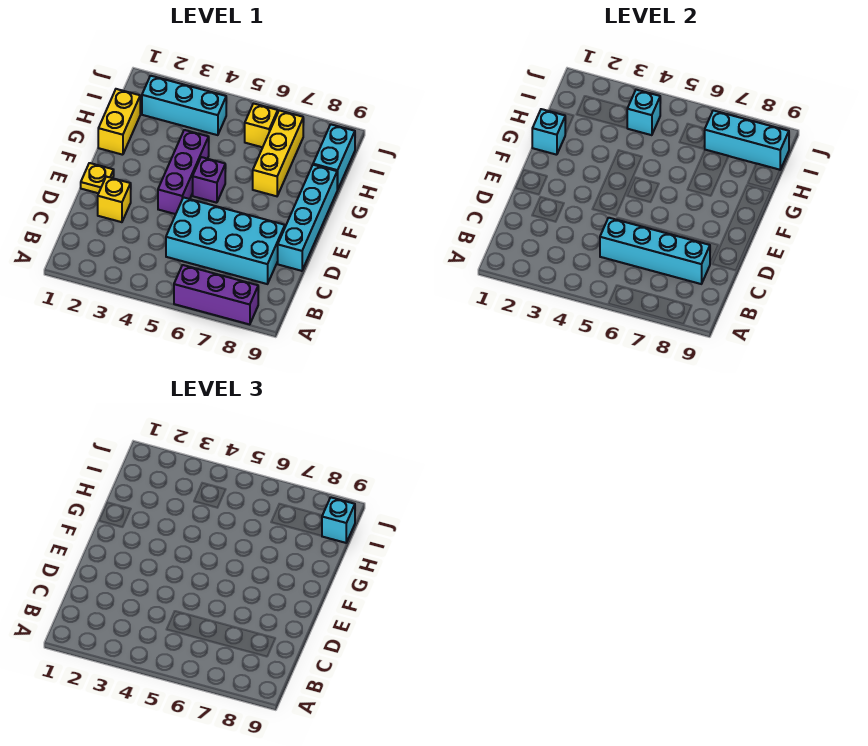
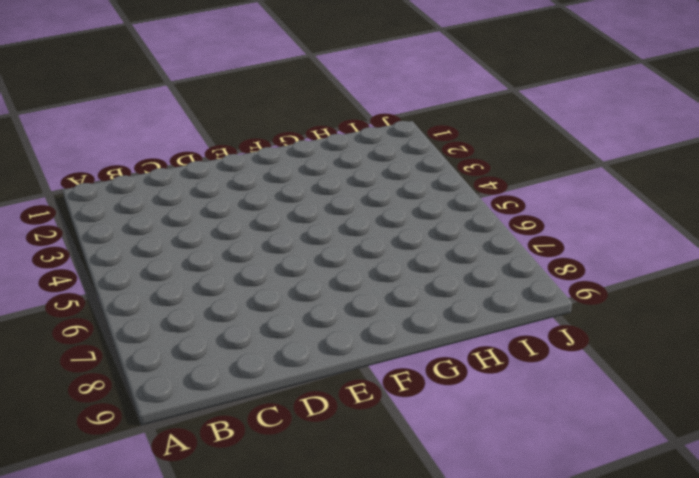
none -> purple 1x3 brick [174,265,258,325]
none -> cyan 2x4 brick [166,197,285,284]
none -> yellow 1x1 brick [98,177,131,222]

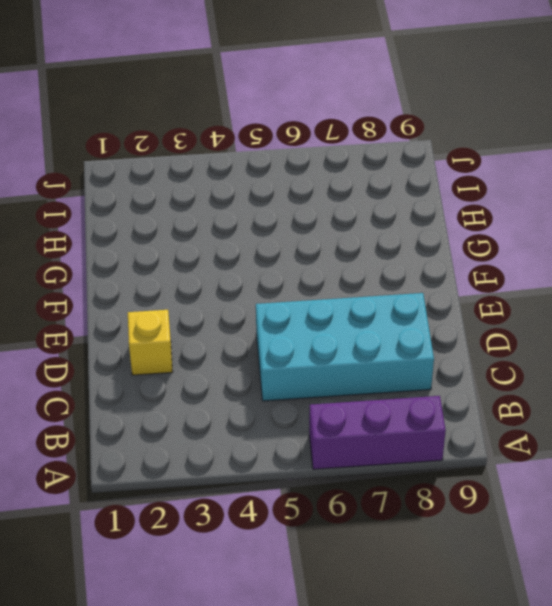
none -> cyan 1x4 brick [278,165,337,271]
none -> yellow 1x1 plate [81,163,114,193]
none -> purple 1x3 brick [158,130,209,214]

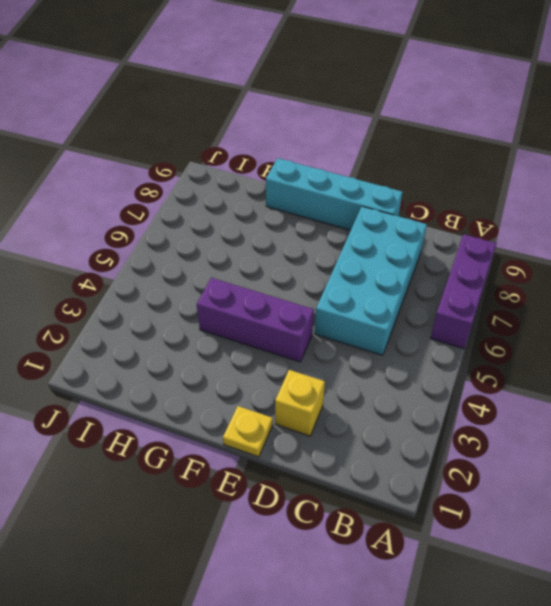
none -> purple 1x1 brick [193,157,225,203]
none -> yellow 1x2 brick [98,89,140,155]
none -> yellow 1x3 brick [253,110,303,196]

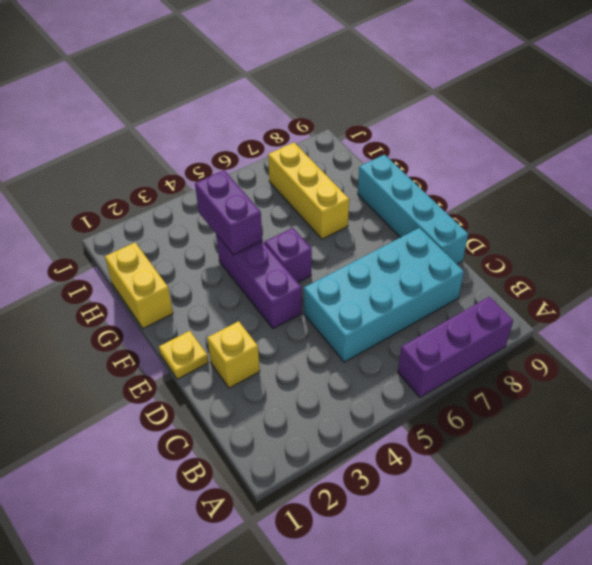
purple 1x2 brick [195,170,262,255] -> none
none -> cyan 1x2 brick [313,124,355,190]
none -> cyan 1x3 brick [142,76,226,135]
none -> yellow 1x1 brick [245,104,278,147]

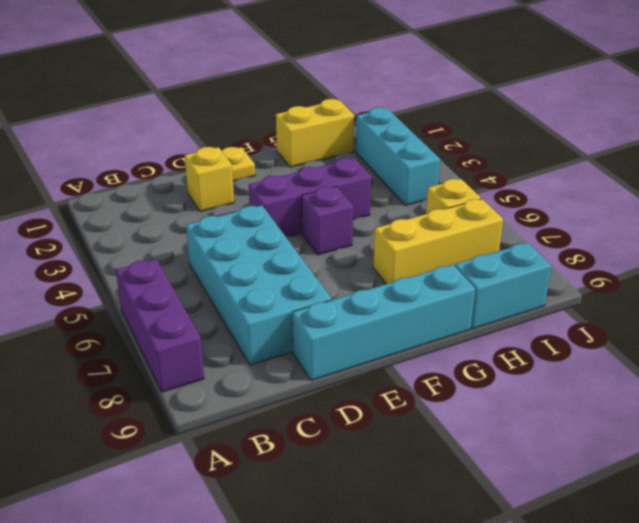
none -> cyan 1x4 brick [600,218,710,284]
none -> cyan 1x1 brick [532,109,565,155]
none -> cyan 1x1 brick [627,90,660,135]

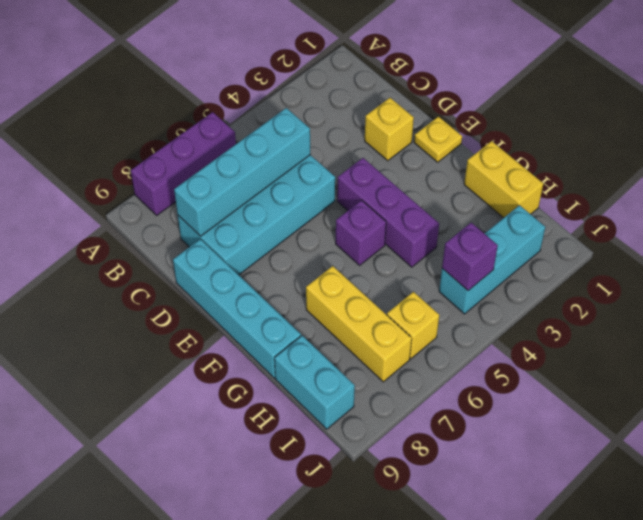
purple 1x1 brick [442,223,498,291] -> cyan 1x1 brick [627,90,660,135]
none -> cyan 1x1 brick [532,109,565,155]
none -> cyan 1x3 brick [705,110,789,170]
none -> cyan 1x1 brick [322,497,355,543]

